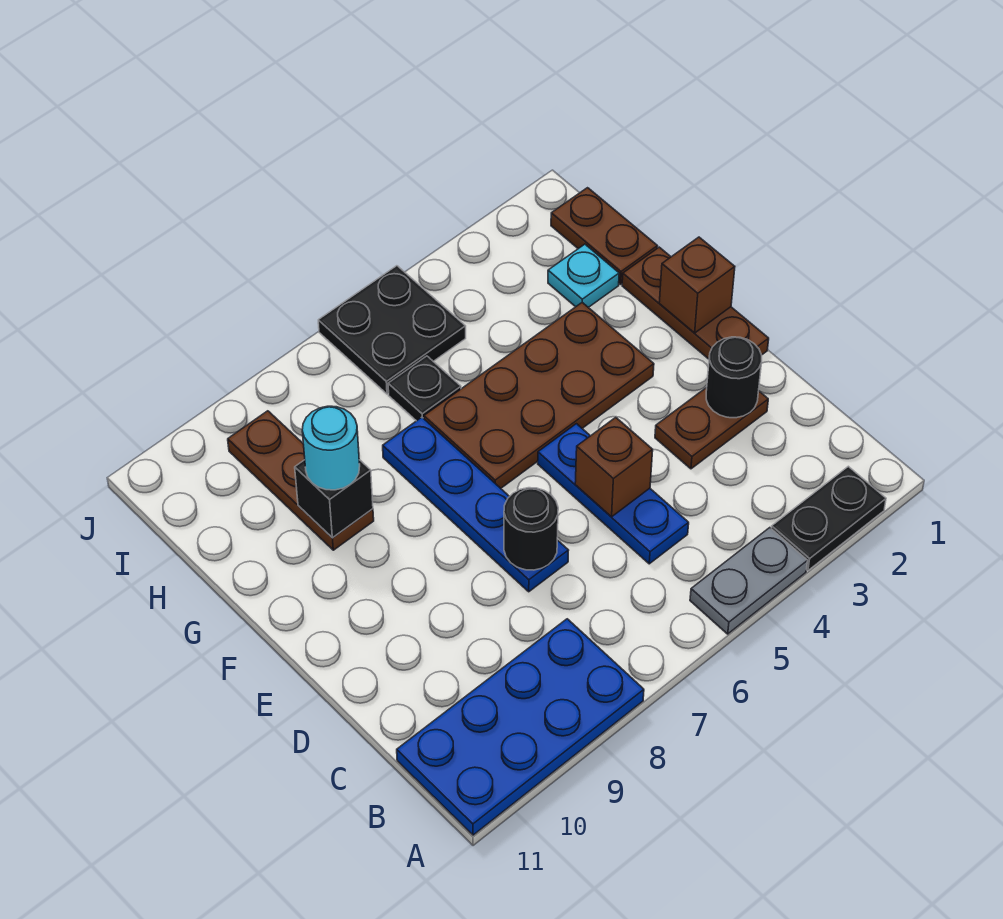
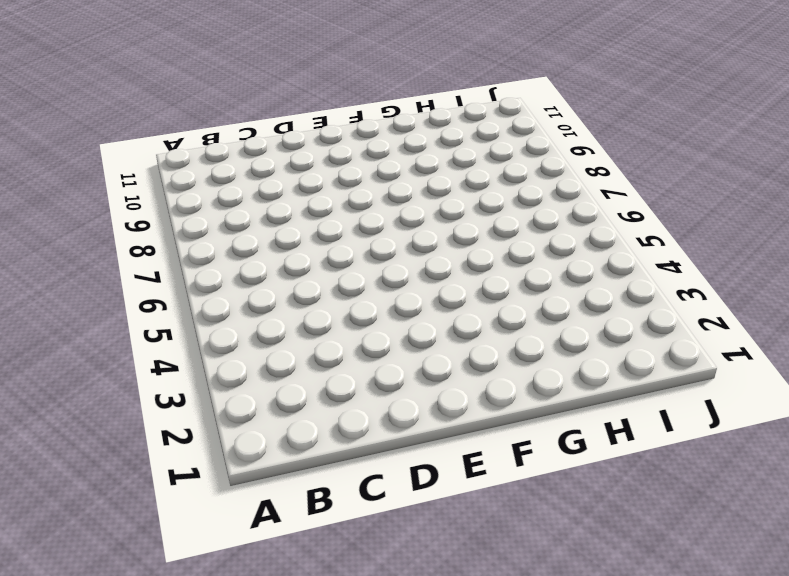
none -> black 1x2 plate [771,466,886,571]
none -> grey 1x2 plate [690,528,808,634]
none -> blue 2x4 plate [397,619,644,835]

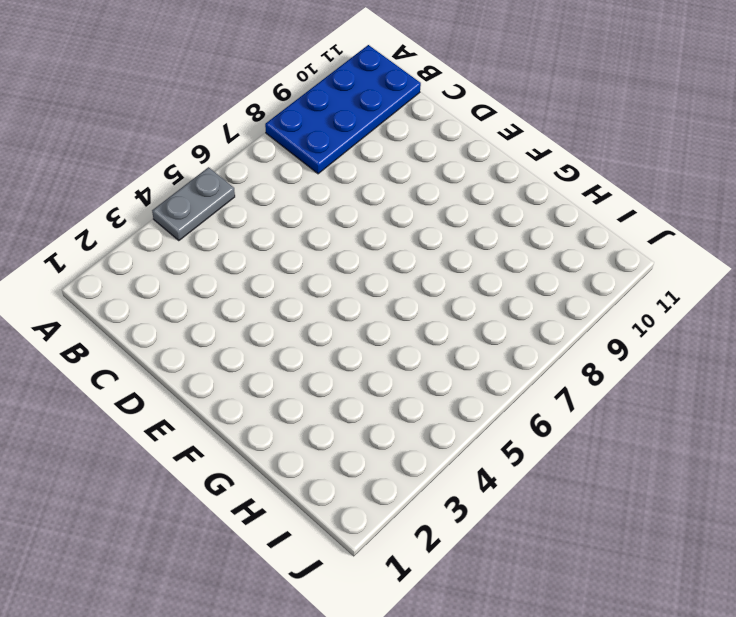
none -> black 1x2 plate [771,466,886,571]
none -> blue 1x3 plate [538,424,689,564]
none -> brown 1x2 plate [655,387,768,469]

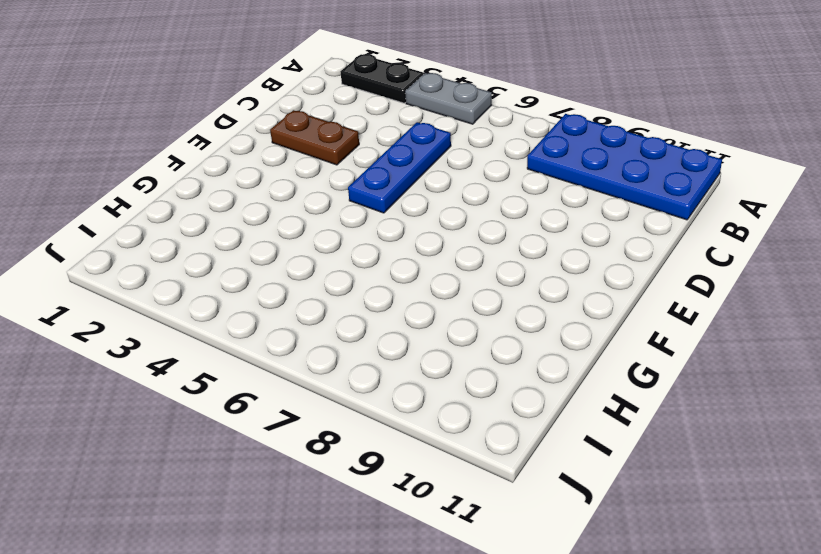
none -> blue 1x4 plate [383,417,569,592]
none -> brown 1x3 plate [622,247,769,359]
none -> brown 2x4 plate [424,303,654,488]

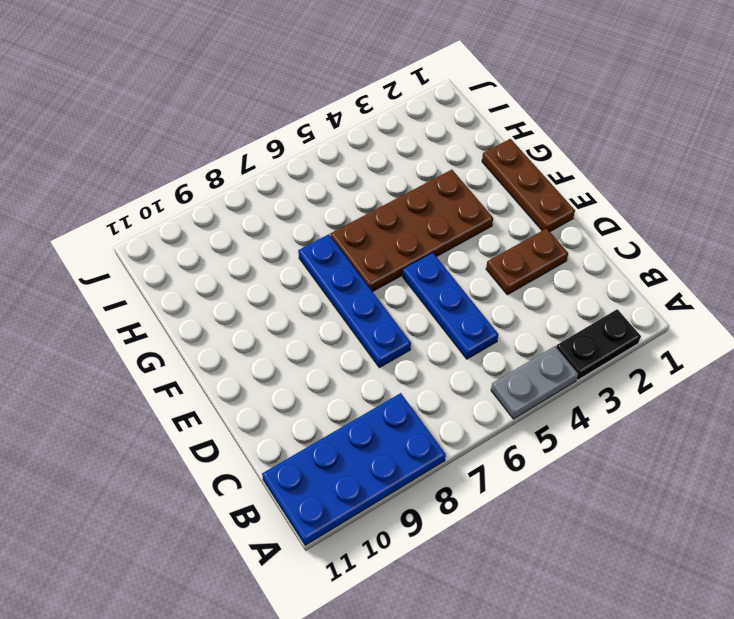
none -> brown 1x3 plate [228,411,374,550]
none -> brown 1x2 plate [551,188,657,284]
none -> cyan 1x1 plate [548,244,619,307]

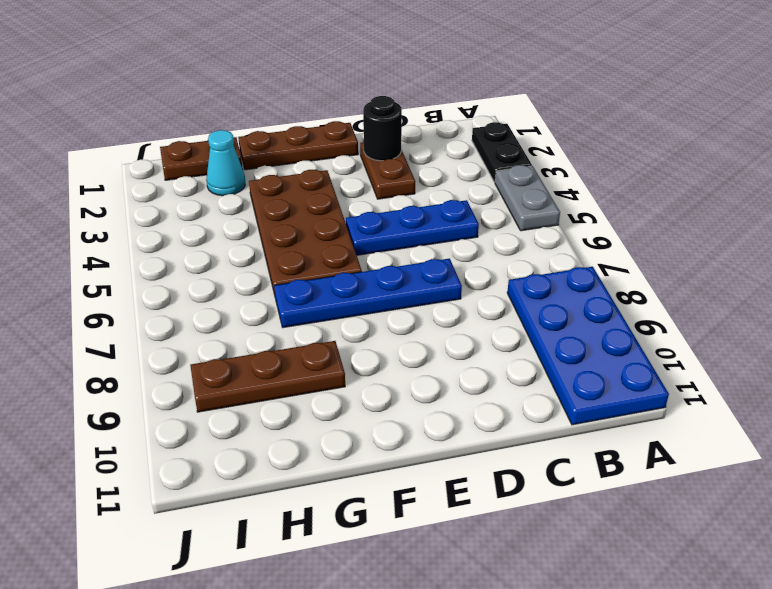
cyan 1x1 cone [206,130,245,196] -> cyan 1x1 plate [548,244,619,307]
none -> black 1x1 plate [388,356,461,421]
none -> black 2x2 plate [318,266,466,394]
none -> brown 1x1 brick [575,417,653,517]

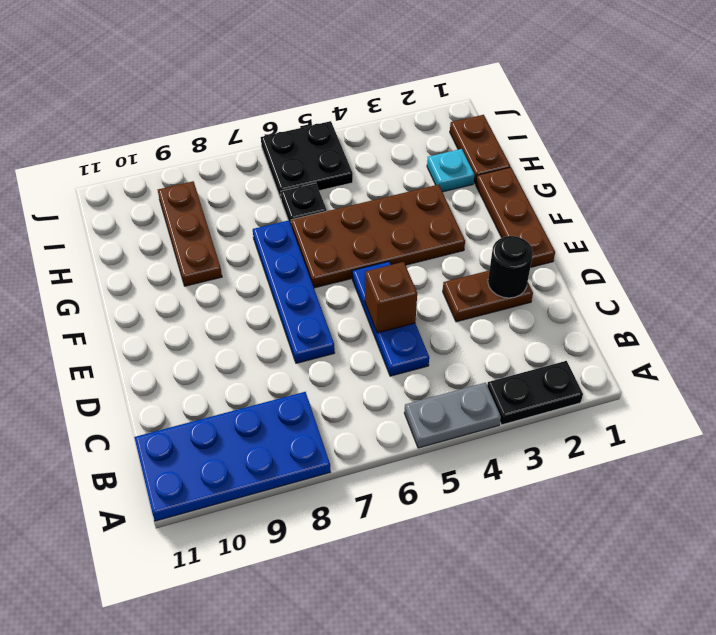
none -> black 1x1 round brick [504,488,558,570]
none -> brown 1x1 brick [659,237,735,333]
none -> black 1x1 brick [295,460,373,538]

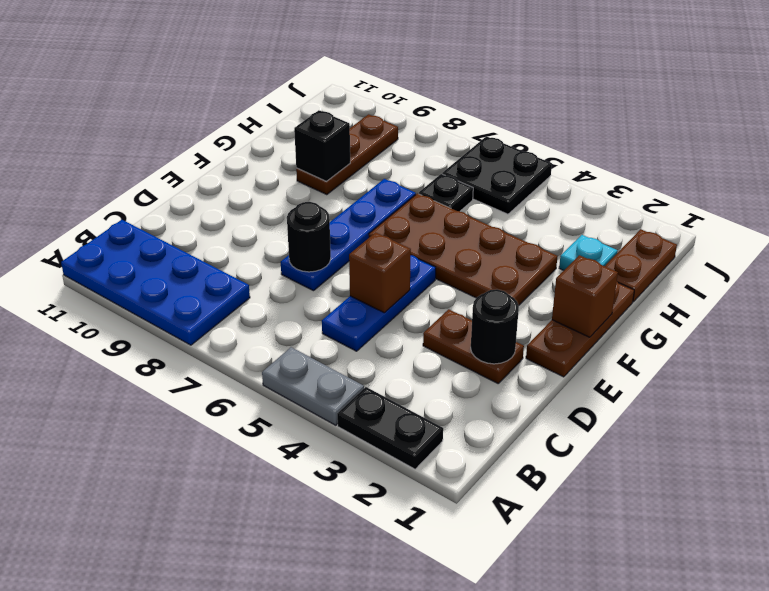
none -> cyan 1x1 round brick [302,406,360,490]

